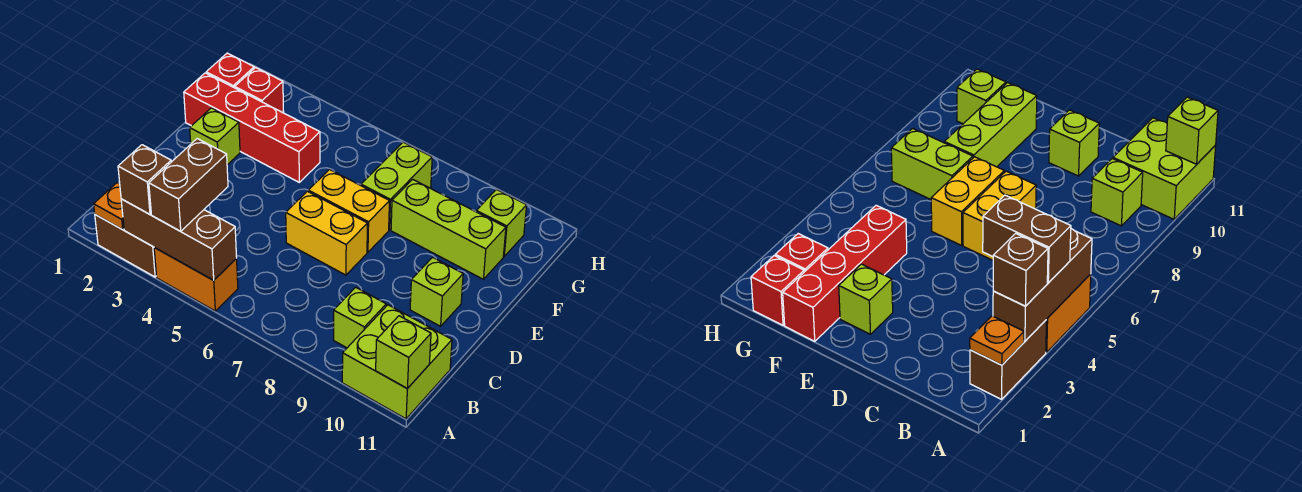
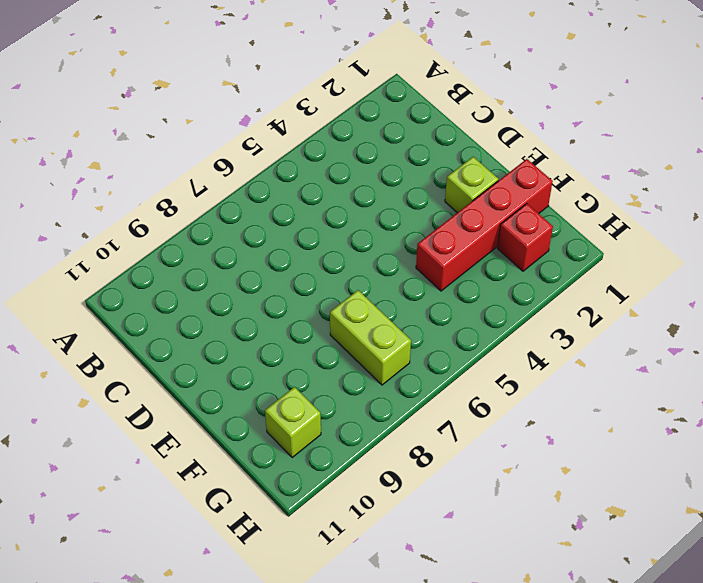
none -> brown 1x2 brick [95,215,156,277]
none -> orange 1x2 brick [154,248,238,311]
none -> lime 2x2 brick [342,305,452,419]

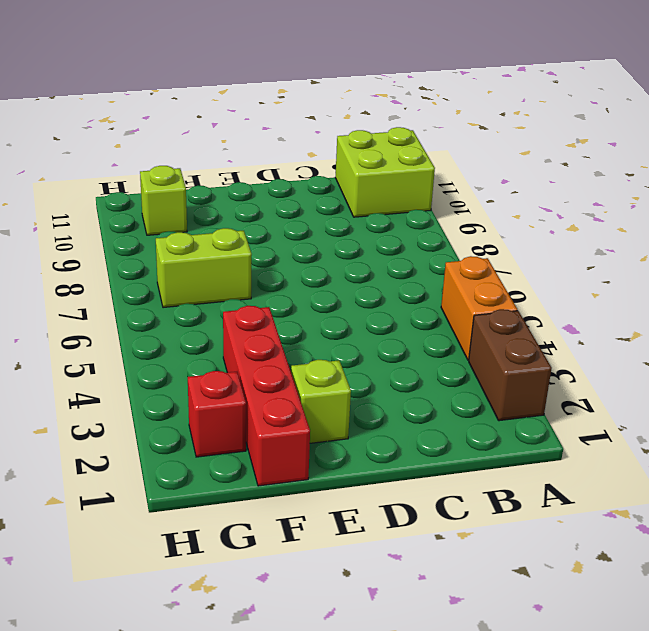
none -> lime 1x1 brick [334,287,386,348]
none -> yellow 1x2 brick [286,191,368,275]
none -> lime 1x1 brick [410,257,463,326]

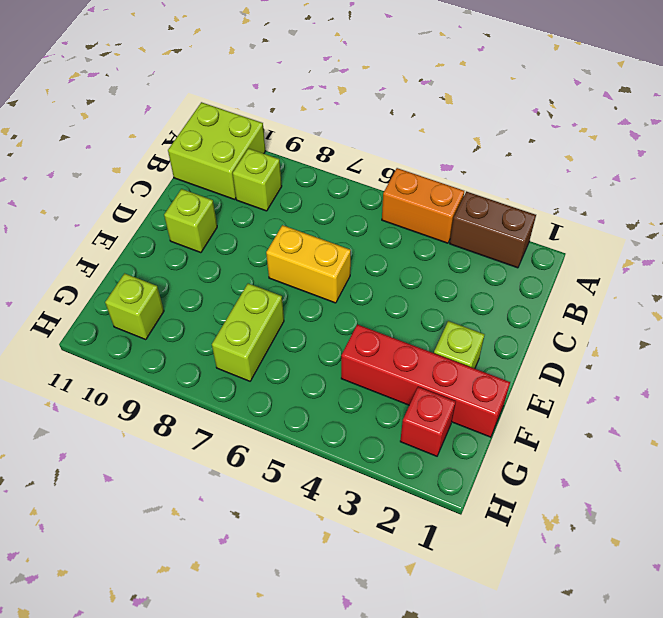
none -> yellow 1x2 brick [308,169,389,252]
none -> lime 1x3 brick [391,179,506,279]
none -> red 1x1 brick [206,53,254,88]

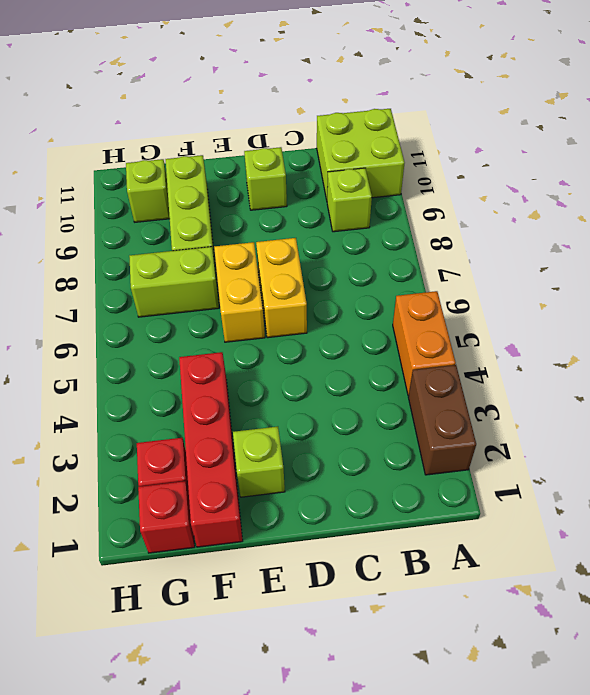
none -> orange 1x1 plate [94,183,124,230]
none -> brown 1x3 brick [121,199,237,280]
none -> lime 1x1 brick [376,316,431,389]

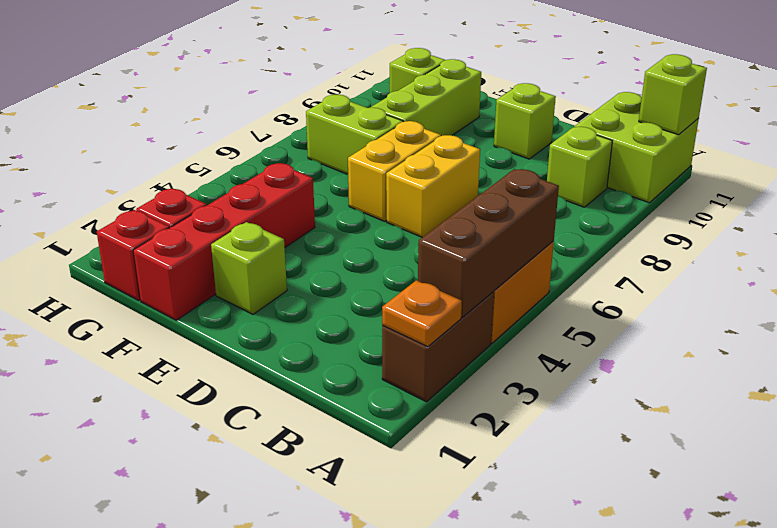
none -> brown 1x1 brick [118,145,171,214]
none -> brown 1x2 brick [149,139,228,231]

